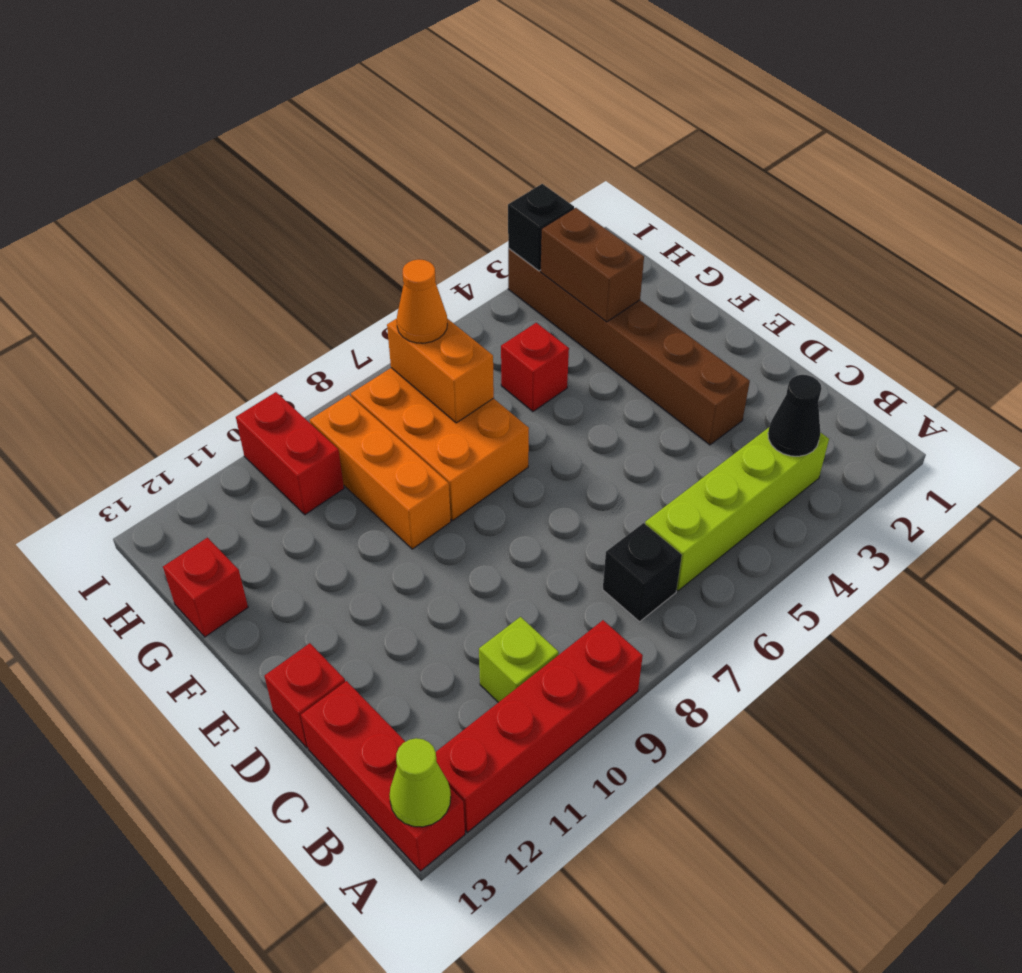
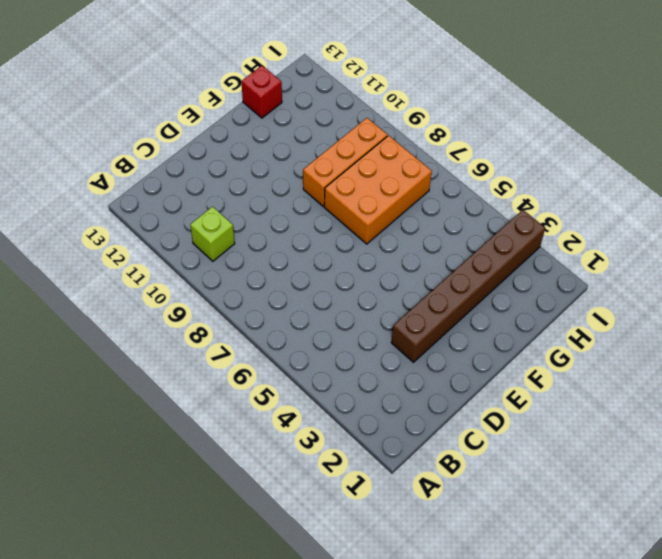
none -> red 1x4 brick [436,620,643,832]
none -> red 1x3 brick [301,681,465,871]
none -> lime 1x4 brick [645,428,829,591]

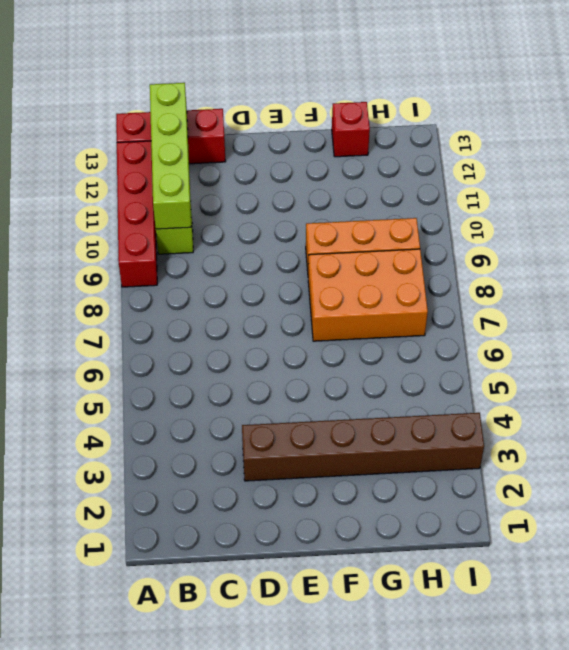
lime 1x4 brick [150,83,192,229] -> lime 1x4 brick moved to [645,428,829,591]
none -> black 1x1 brick [603,523,682,622]
none -> red 1x1 brick [265,643,345,748]
none -> red 1x1 brick [501,323,569,412]

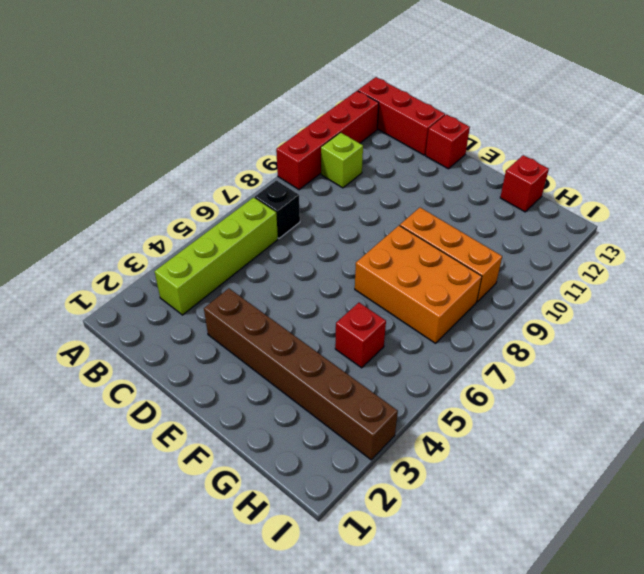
none -> red 1x2 brick [236,392,344,515]
none -> lime 1x1 cone [389,738,451,827]
none -> black 1x1 cone [768,375,822,456]

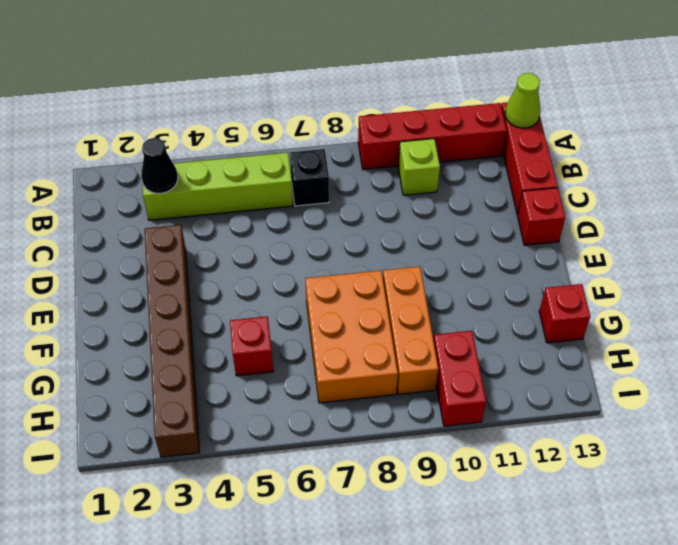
none -> brown 1x2 brick [541,208,644,322]
none -> orange 1x2 brick [387,319,494,423]
none -> black 1x1 brick [508,184,574,271]

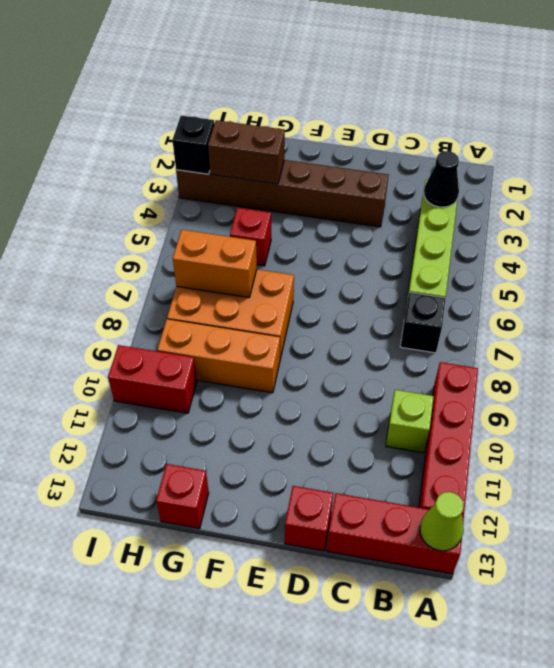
none -> orange 1x1 cone [397,259,447,343]

